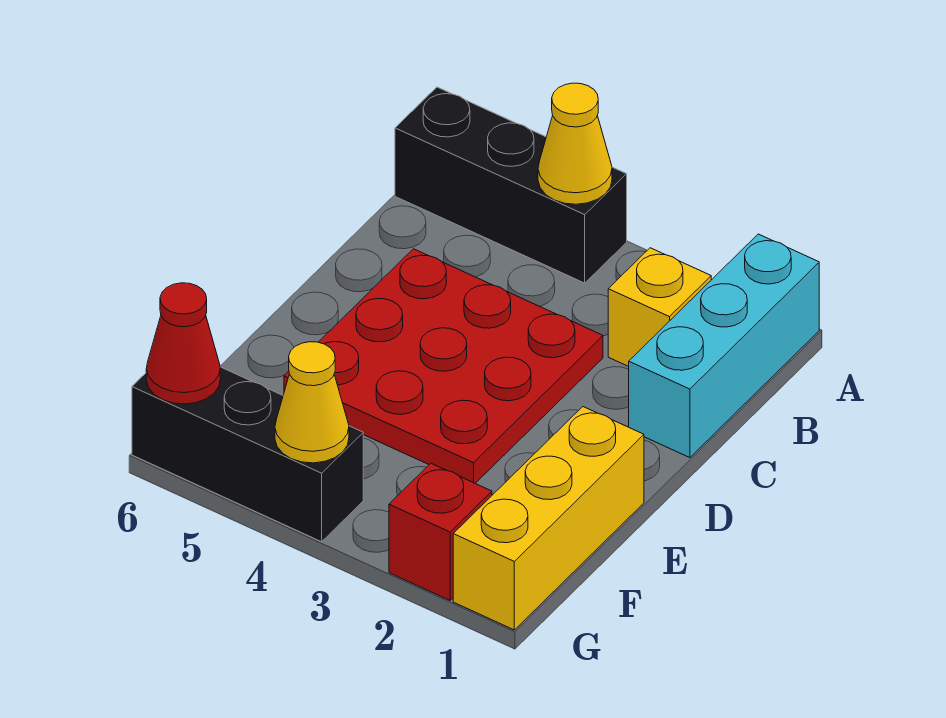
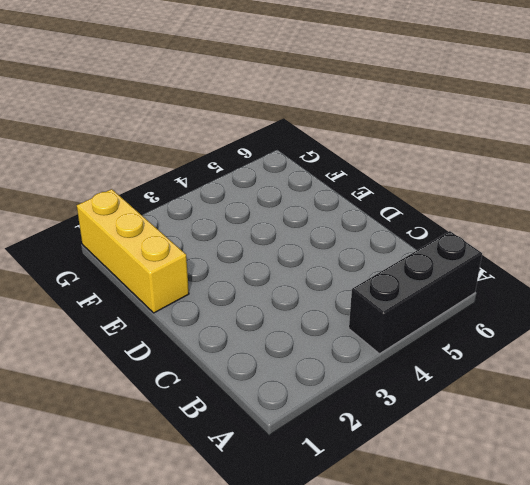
none -> cyan 1x3 brick [629,234,819,458]
none -> yellow 1x1 brick [608,248,711,367]

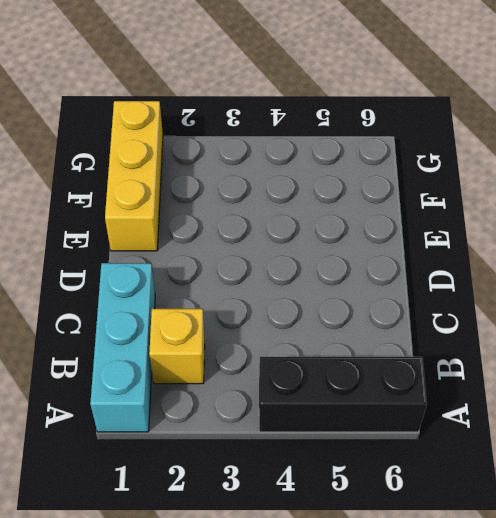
none -> red 3x3 plate [284,249,603,483]
none -> red 1x1 brick [389,463,492,600]

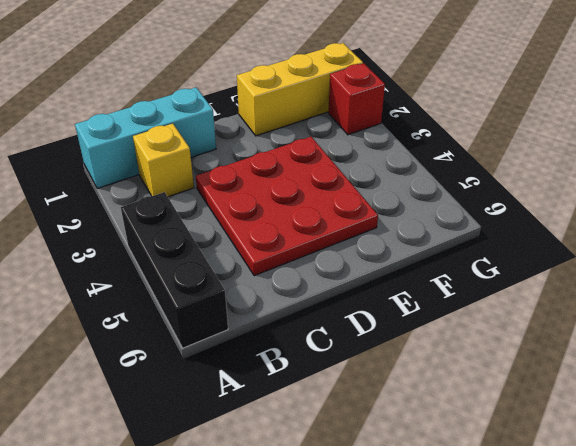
none -> black 1x3 brick [132,367,363,542]
none -> yellow 1x1 cone [538,83,612,204]

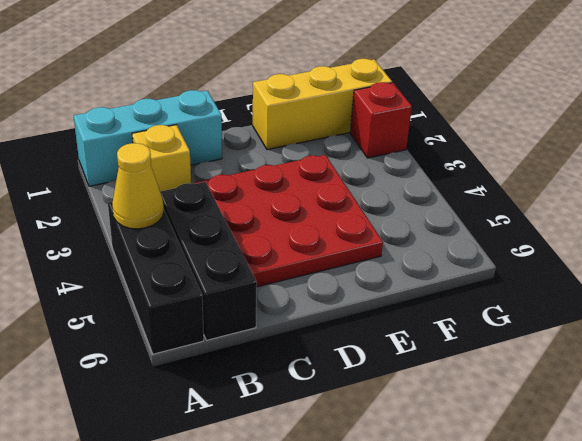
black 1x3 brick [160,182,257,340] -> black 1x3 brick moved to [132,367,363,542]
none -> yellow 1x1 cone [275,342,349,463]
none -> red 1x1 cone [146,283,220,404]

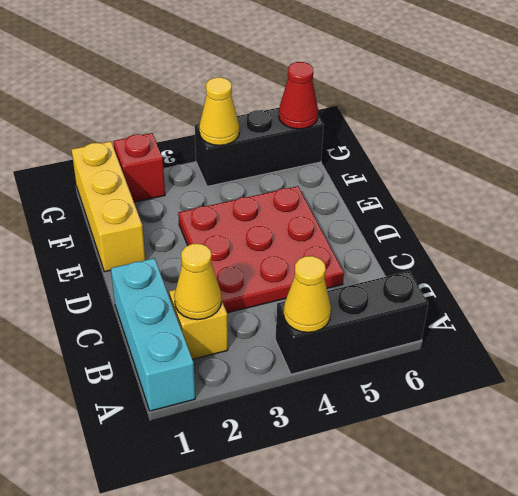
yellow 1x1 cone [174,244,221,320] -> none

